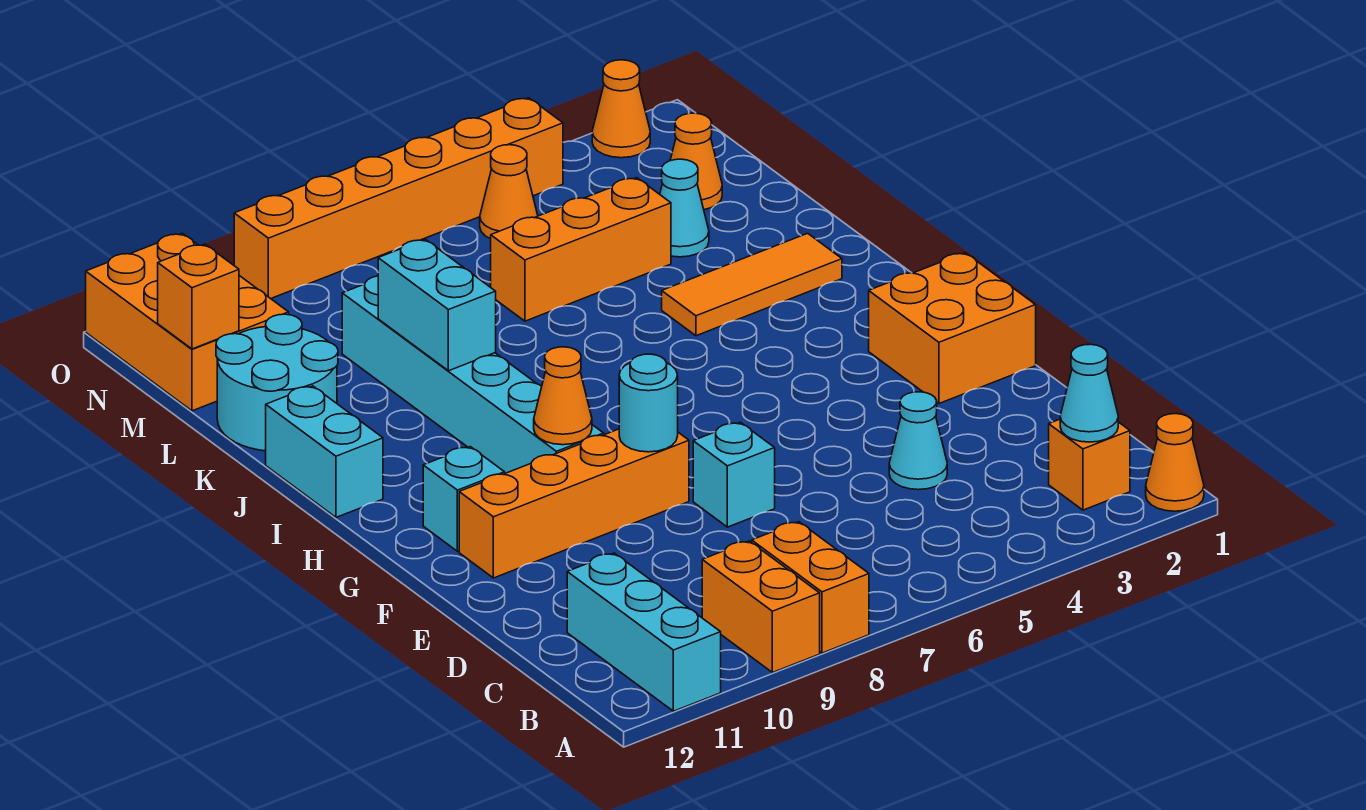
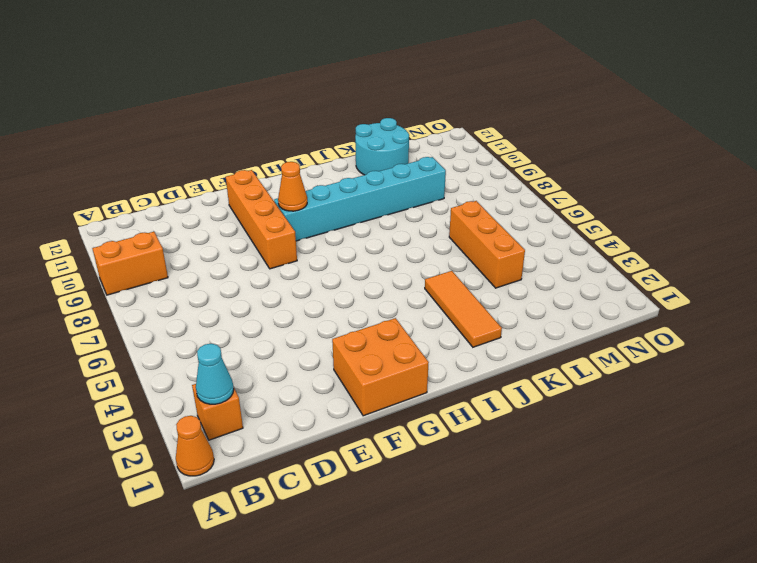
none -> orange 1x2 brick [752,522,869,653]
none -> cyan 1x3 brick [567,553,721,711]
none -> cyan 1x1 cone [889,392,947,490]

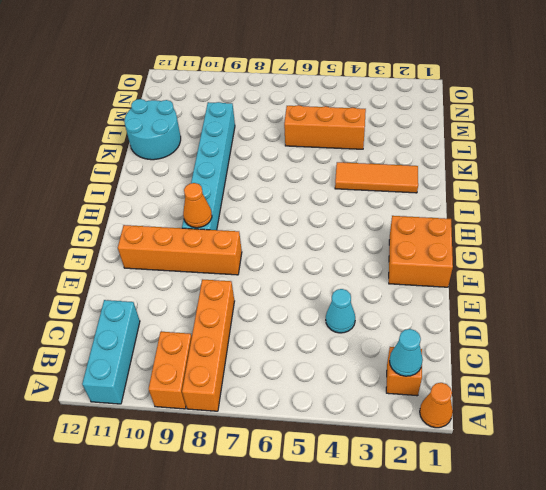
orange 1x4 brick [182,279,234,411] -> orange 1x2 brick [752,522,869,653]
none -> cyan 1x1 brick [693,422,775,527]
none -> cyan 1x1 brick [423,447,505,551]
none -> cyan 1x2 brick [266,386,383,517]

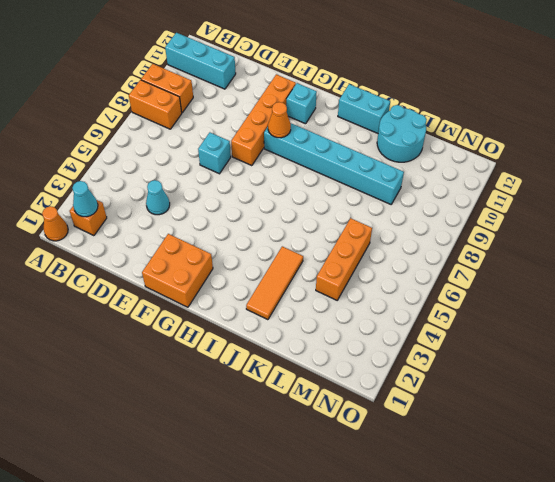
none -> cyan 1x1 cone [660,159,709,257]
none -> orange 1x1 cone [670,113,722,210]
none -> orange 2x3 brick [86,233,289,411]

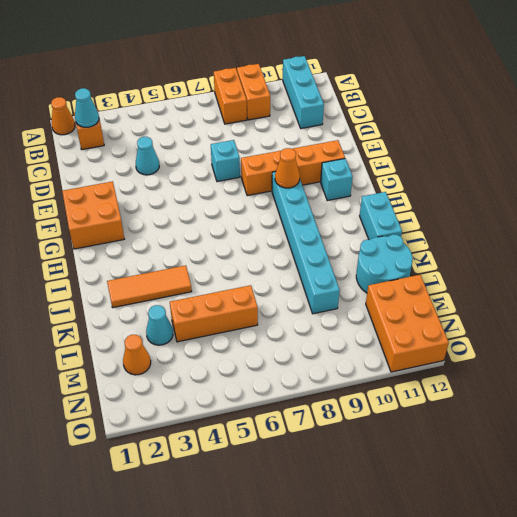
none -> orange 1x1 cone [480,145,538,239]
none -> orange 1x1 cone [592,60,650,158]
none -> orange 1x6 brick [234,98,563,299]

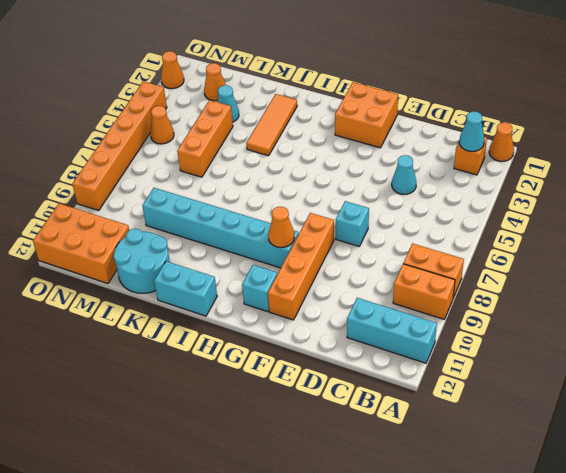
none -> cyan 1x1 round brick [619,354,678,452]
none -> cyan 1x2 brick [378,239,496,371]
none -> orange 1x1 brick [158,244,239,349]

